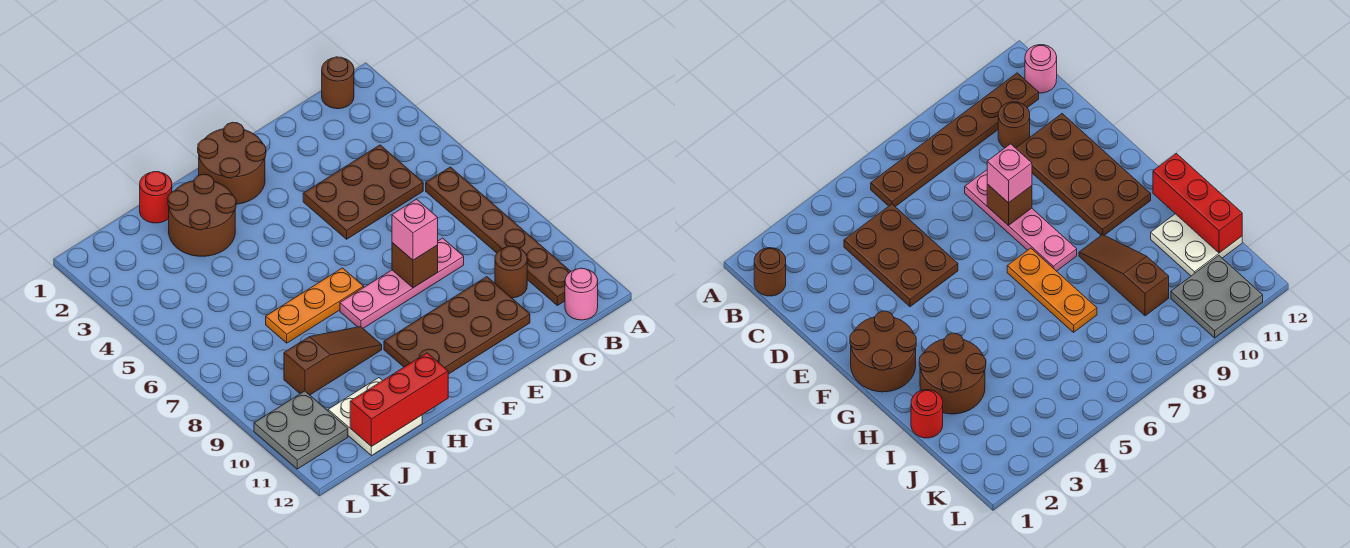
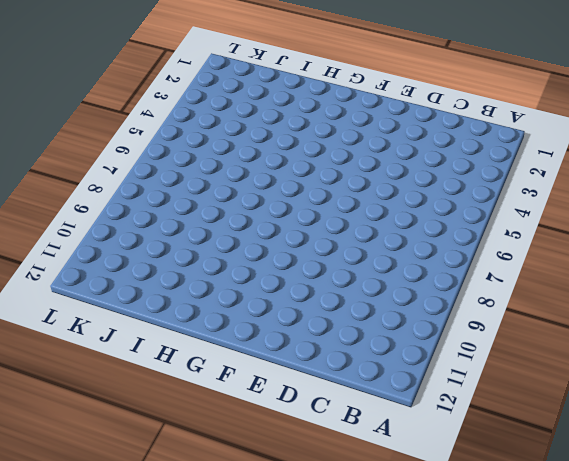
none -> brown 1x1 round brick [322,57,354,109]
none -> brown 1x6 plate [426,167,571,305]
none -> pink 1x1 round brick [565,268,598,320]

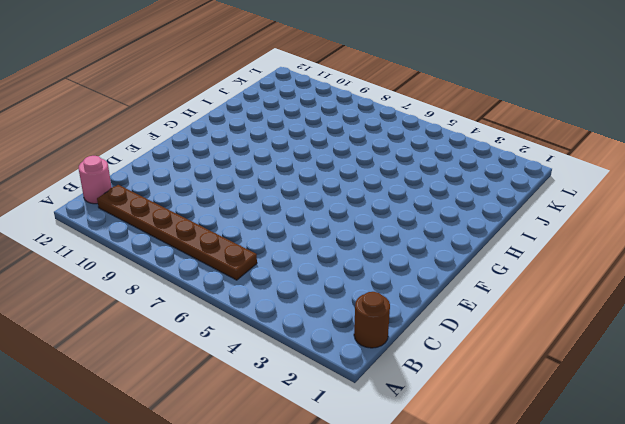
none -> brown 2x3 plate [303,145,423,239]
none -> brown 1x1 round brick [495,246,527,298]
none -> pink 1x4 plate [340,238,464,328]

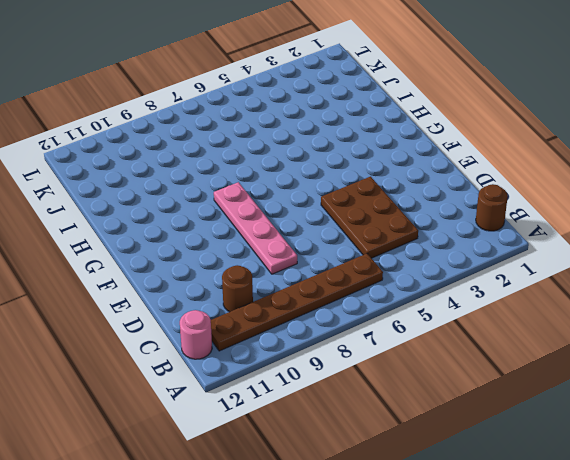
none -> brown 2x4 plate [384,277,530,374]
none -> brown 2x2 round brick [198,122,266,204]
none -> orange 1x3 plate [266,268,364,343]

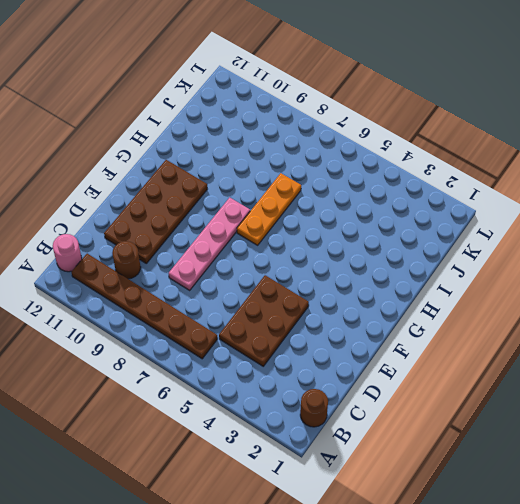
none -> brown 2x2 round brick [198,122,266,204]
none -> brown 2x2 round brick [168,174,236,256]
none -> brown 1x3 slope [284,327,382,395]

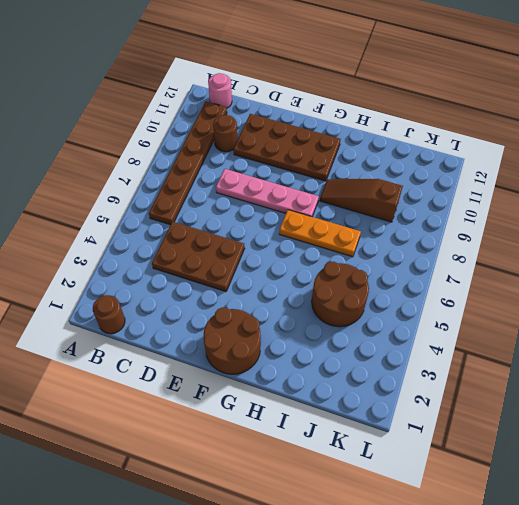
brown 2x2 round brick [312,262,369,327] -> brown 2x2 round brick moved to [168,174,236,256]
none -> red 1x1 round brick [140,172,172,223]
none -> white 2x2 plate [328,378,422,456]
none -> grey 2x2 plate [254,391,348,469]

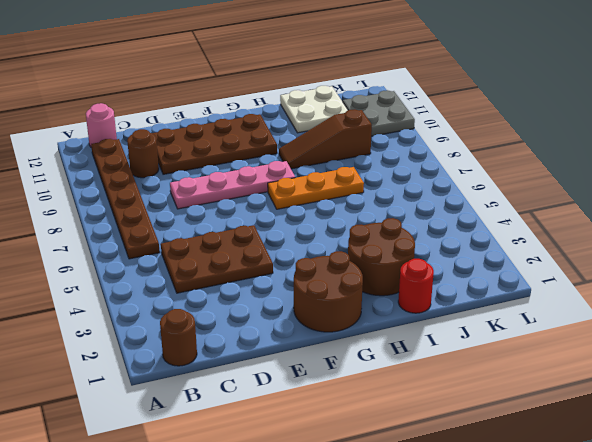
none -> brown 1x1 brick [392,243,438,288]
none -> red 1x3 brick [350,353,448,447]
none -> pink 1x1 brick [392,199,438,260]

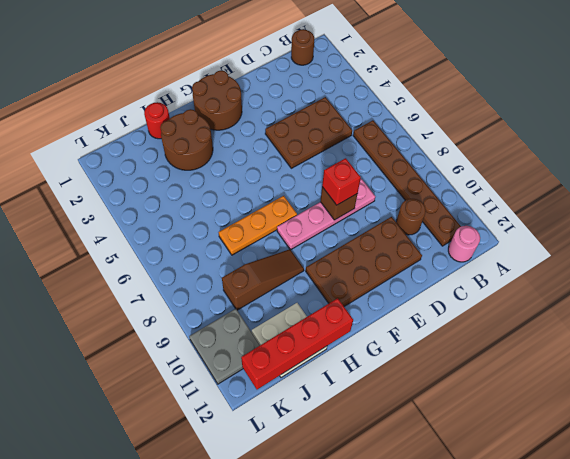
red 1x1 brick [322,158,361,205] -> pink 1x1 brick [392,199,438,260]
red 1x4 brick [241,298,353,389] -> red 1x3 brick [350,353,448,447]

